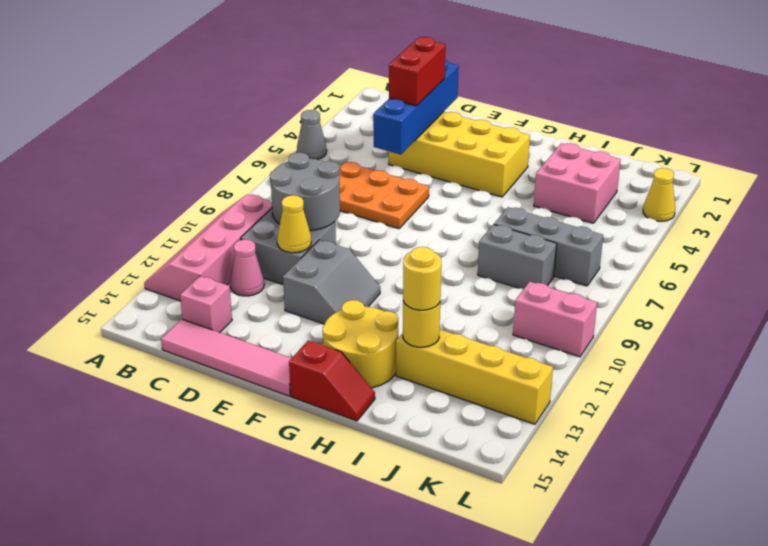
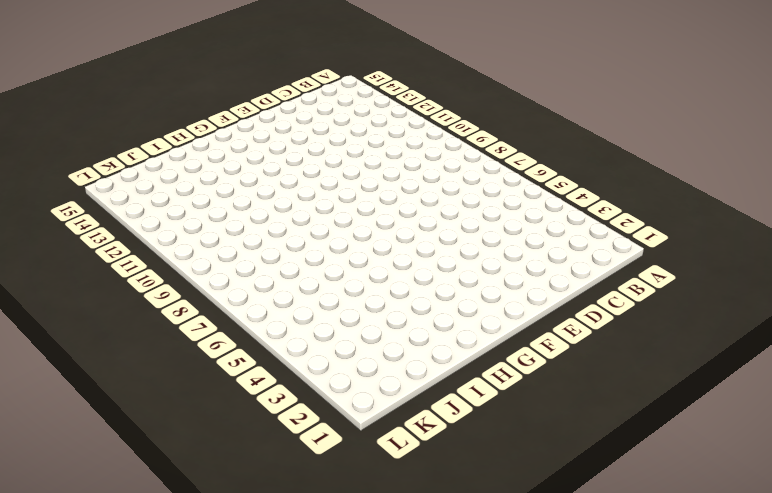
none -> grey 1x1 cone [297,110,327,160]
none -> pink 2x4 slope [144,194,272,301]
none -> orange 2x3 plate [339,162,429,229]

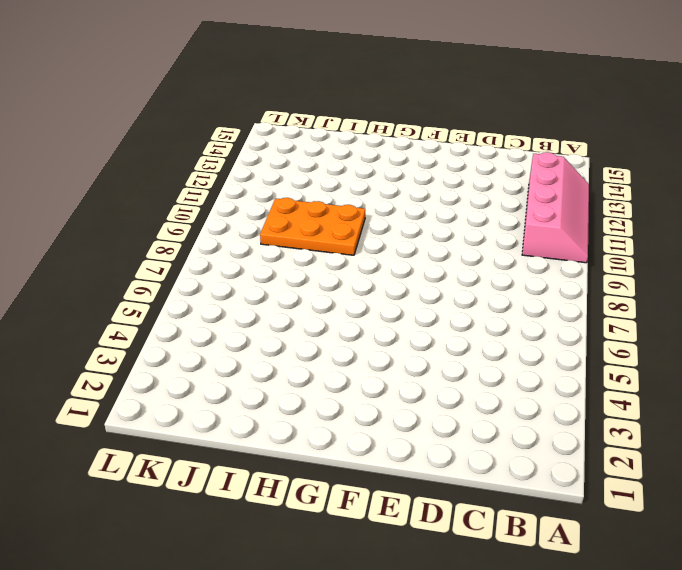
orange 2x3 plate [260,198,365,255] -> orange 2x3 plate moved to [339,162,429,229]
none -> grey 1x1 cone [297,110,327,160]
none -> grey 2x2 brick [241,209,336,285]
none -> pink 1x1 cone [230,239,264,296]

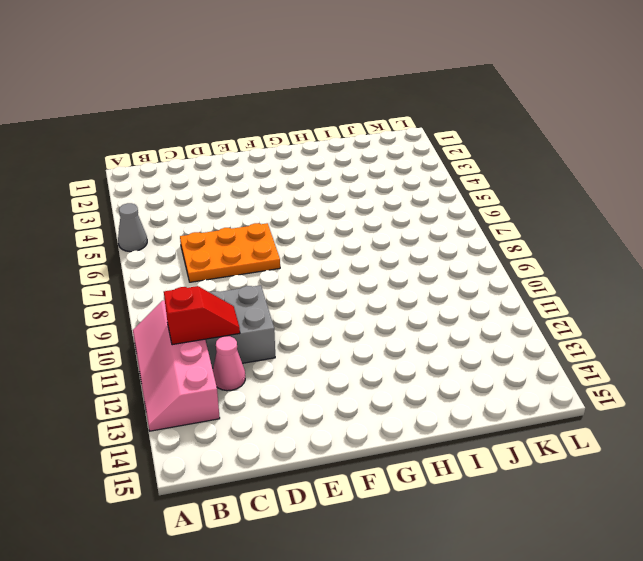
red 1x2 slope [164,286,240,345] -> red 1x2 slope moved to [289,340,375,421]
none -> pink 1x1 brick [180,276,232,333]
none -> pink 1x4 tile [161,319,292,396]
none -> yellow 2x4 brick [389,112,530,197]

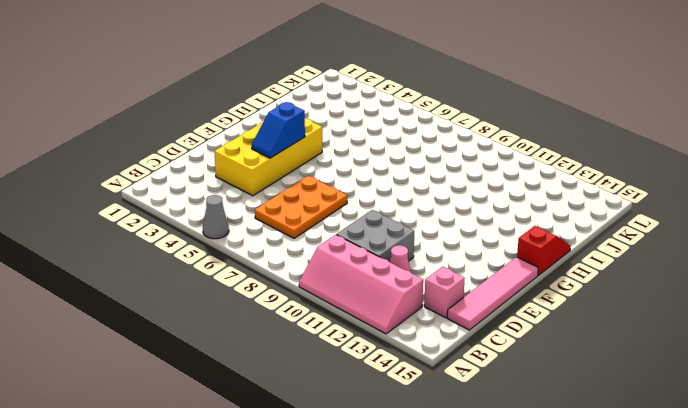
blue 1x2 slope [252,102,305,158] -> none
none -> grey 2x2 slope [283,240,380,324]
none -> yellow 2x2 round brick [323,300,398,388]
none -> pink 2x2 brick [534,143,621,223]

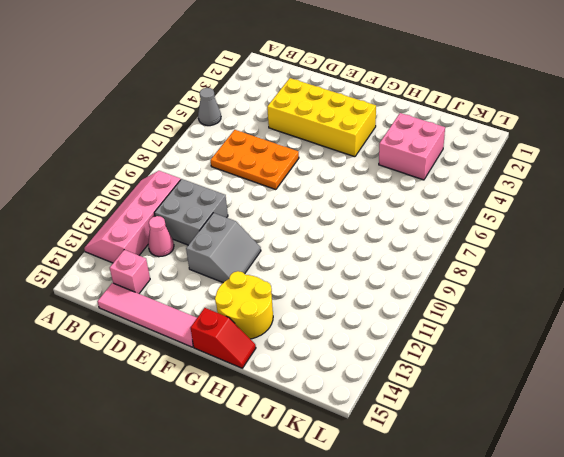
none -> grey 1x3 brick [494,207,603,286]
none -> grey 1x2 brick [478,224,557,289]
none -> yellow 1x4 brick [396,330,553,424]

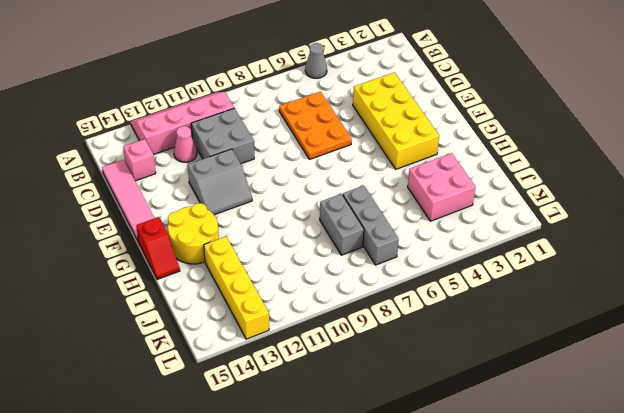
none -> pink 1x2 brick [513,282,597,357]
none -> yellow 1x1 cone [643,168,675,221]
none -> grey 2x2 round brick [270,152,340,231]

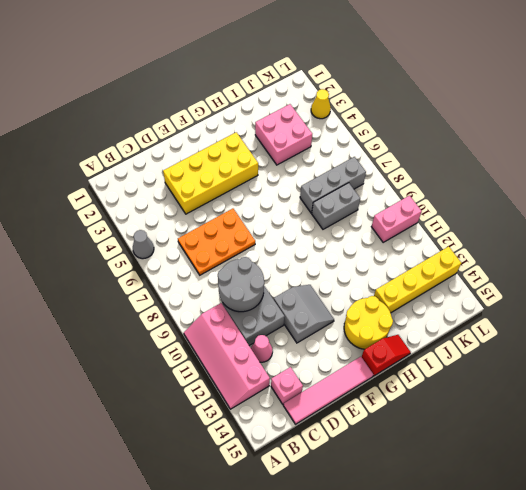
none -> blue 1x4 brick [373,59,459,155]
none -> yellow 1x1 cone [277,195,311,253]
none -> yellow 1x1 round brick [403,301,440,347]

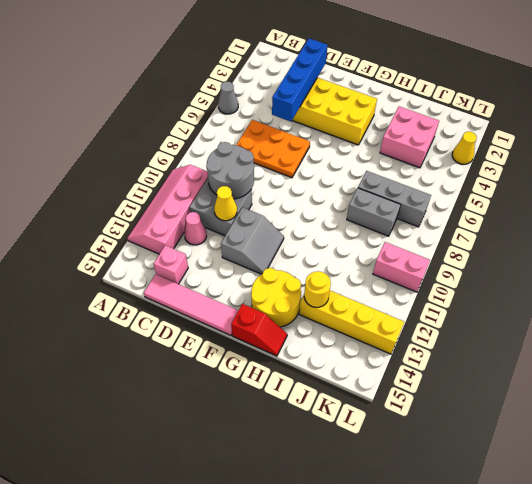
none -> red 1x2 brick [389,37,446,106]
none -> yellow 1x1 round brick [403,247,441,310]

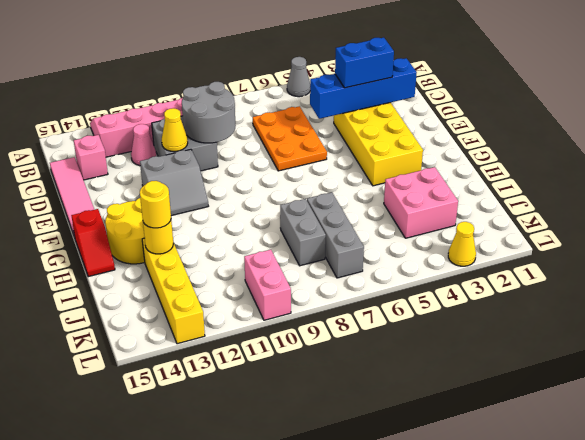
blue 1x2 brick [335,38,394,88] -> red 1x2 brick [389,37,446,106]

